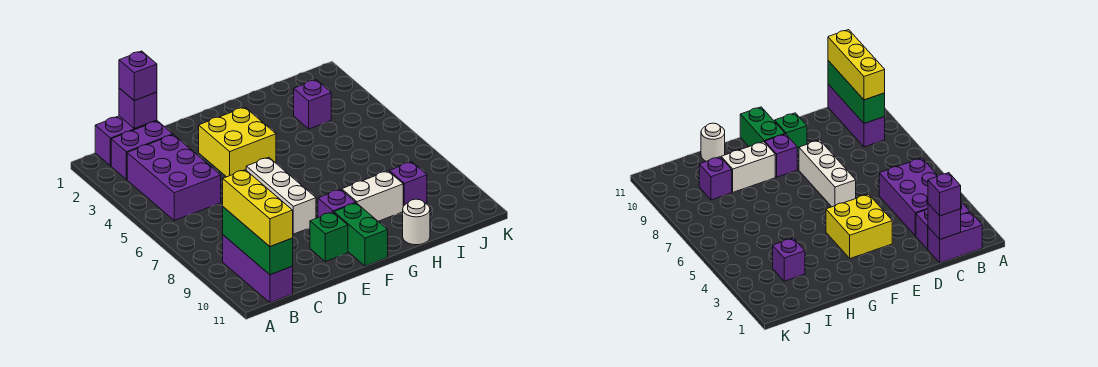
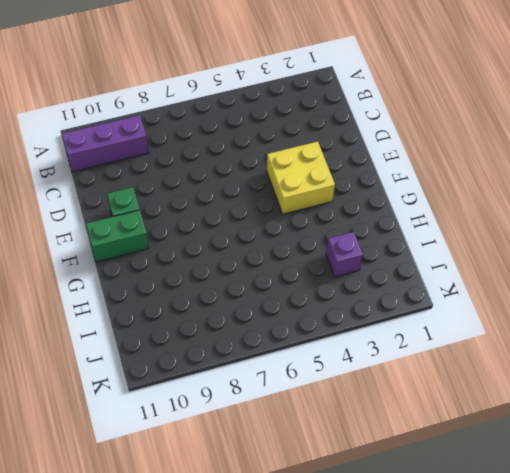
none -> purple 1x2 brick [95,116,157,166]
none -> purple 1x2 brick [111,121,173,180]
none -> purple 2x3 brick [127,135,221,220]

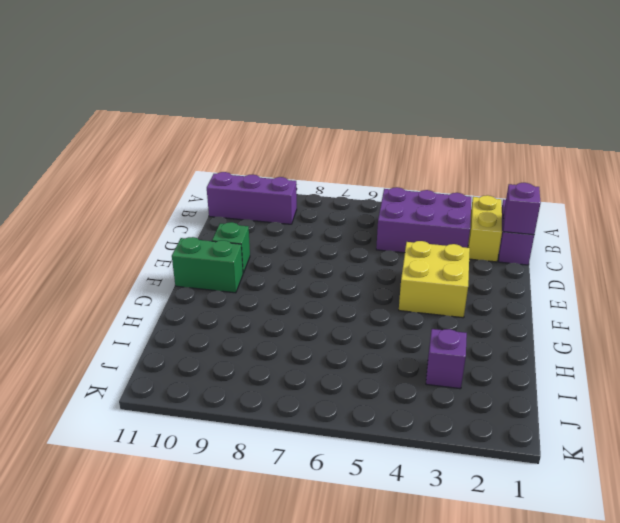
yellow 1x2 brick [468,195,502,262] -> purple 1x2 brick [111,121,173,180]
none -> white 1x3 brick [246,158,316,234]
none -> purple 1x1 brick [318,189,356,218]
none -> white 1x2 brick [342,171,403,221]

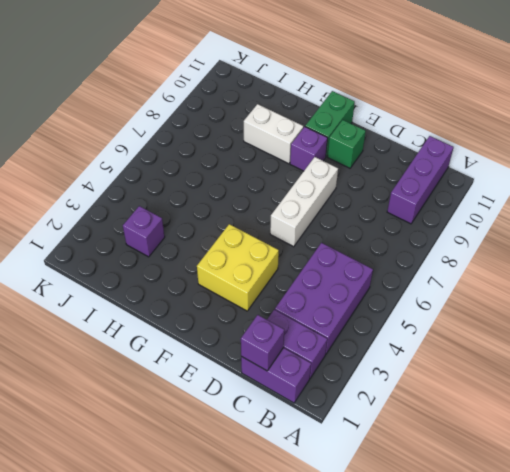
none -> white 1x1 round brick [403,199,430,245]
none -> purple 1x1 brick [389,162,427,206]
none -> green 1x3 brick [223,207,293,275]

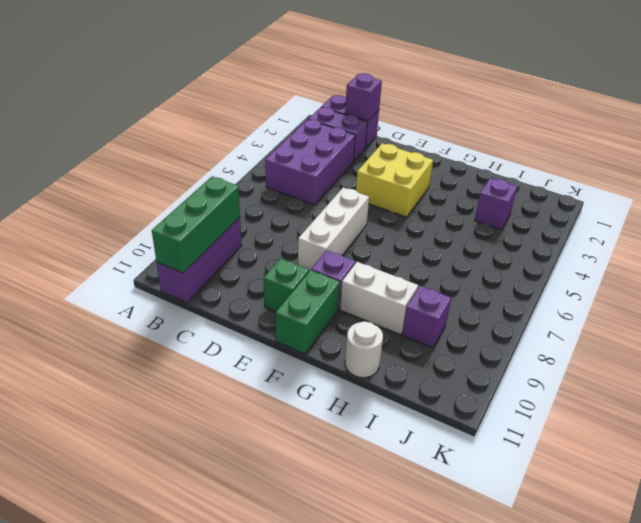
none -> yellow 1x3 brick [223,170,293,247]
none -> purple 1x1 brick [119,51,157,101]

